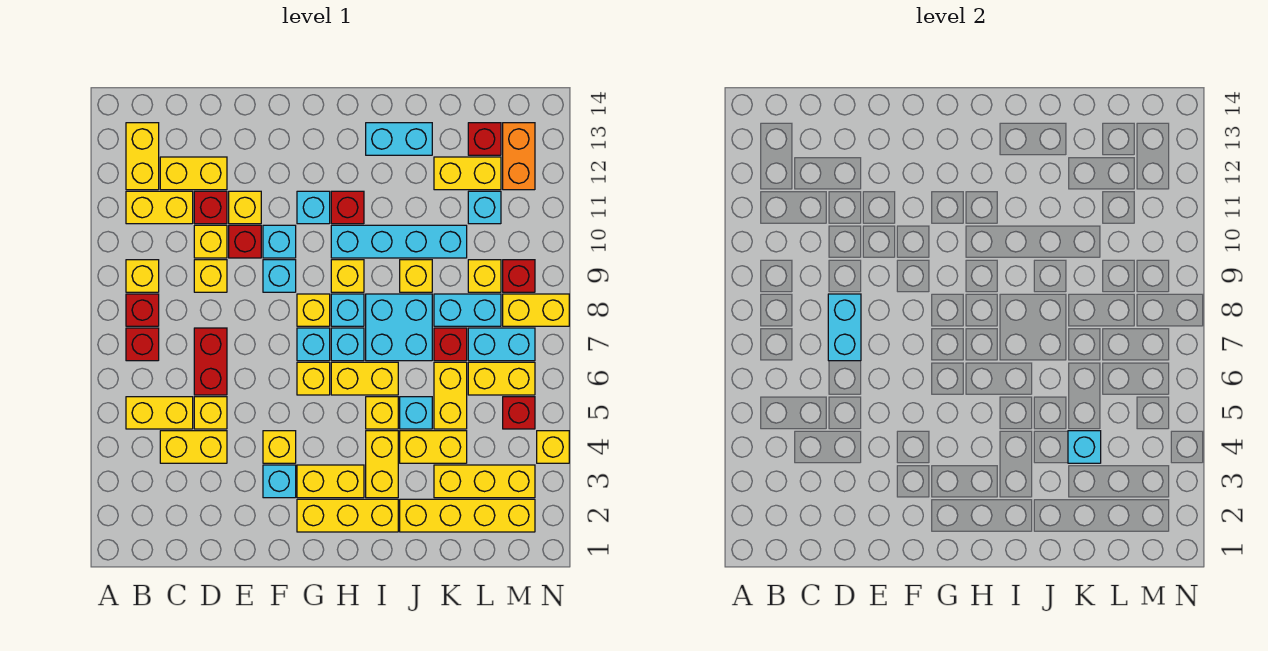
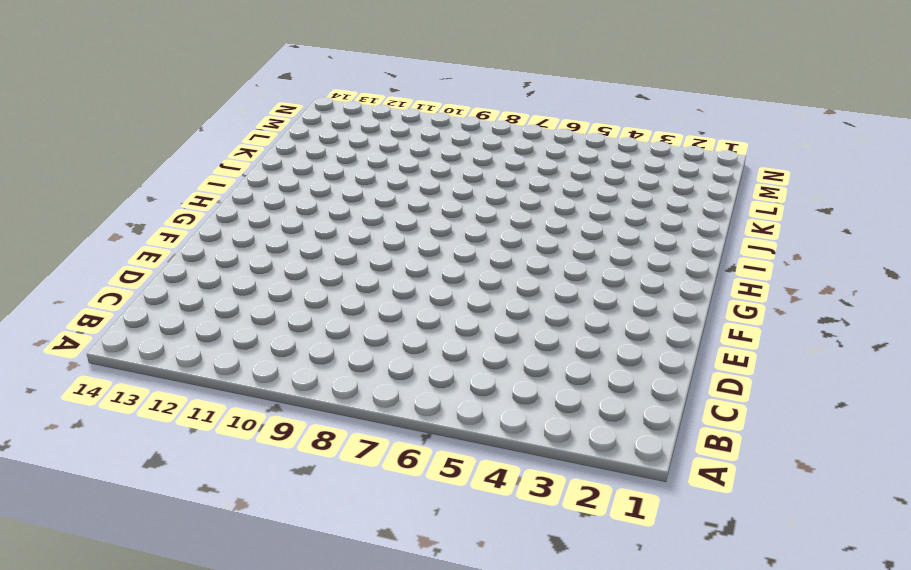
none -> yellow 1x2 brick [126,397,193,429]
none -> red 1x1 brick [126,328,159,361]
none -> red 1x1 brick [126,294,159,326]
none -> yellow 1x1 brick [126,260,159,292]

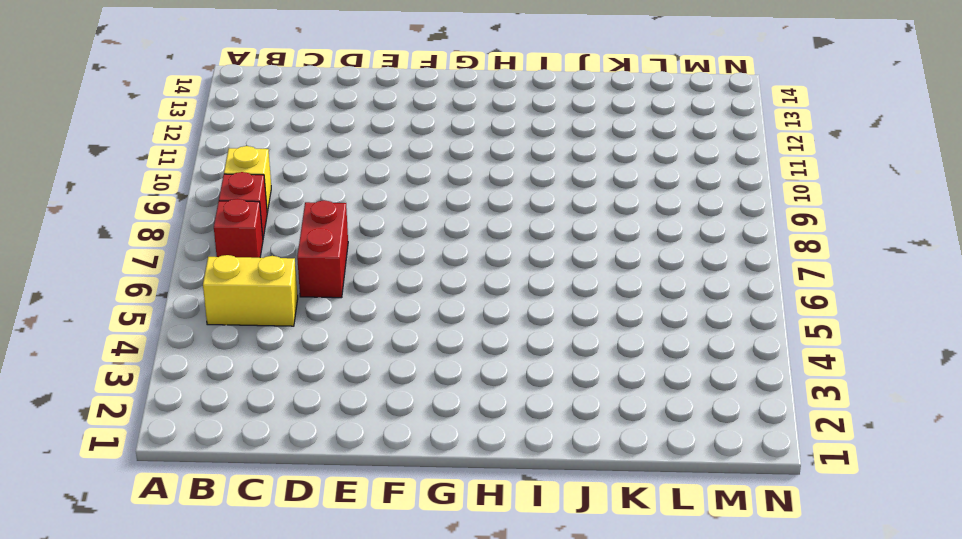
none -> yellow 1x2 brick [126,191,193,224]
none -> yellow 1x2 brick [126,123,159,190]
none -> yellow 1x2 brick [160,431,227,463]
none -> yellow 1x2 brick [160,157,227,190]

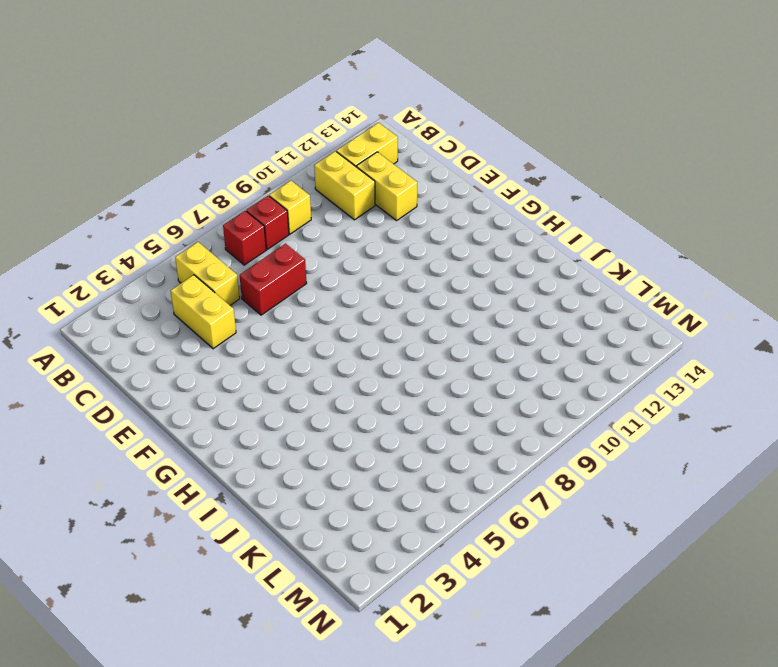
none -> yellow 1x1 brick [194,397,227,429]
none -> yellow 1x1 brick [194,260,227,292]
none -> yellow 1x1 brick [194,225,227,258]
none -> red 1x1 brick [194,191,227,224]

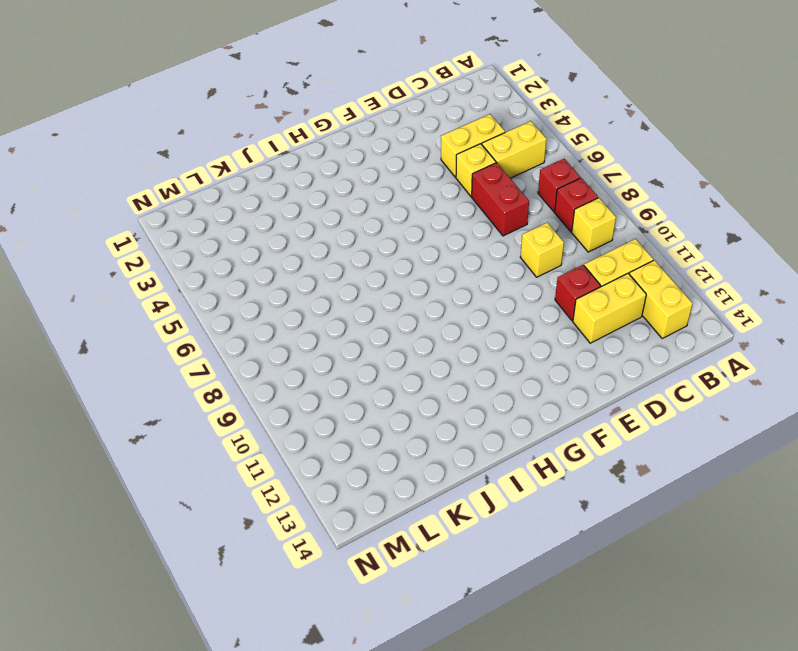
none -> yellow 1x1 brick [194,225,227,258]
none -> red 1x1 brick [229,225,261,258]
none -> yellow 1x1 brick [229,191,261,224]
none -> cyan 1x1 brick [263,465,296,498]

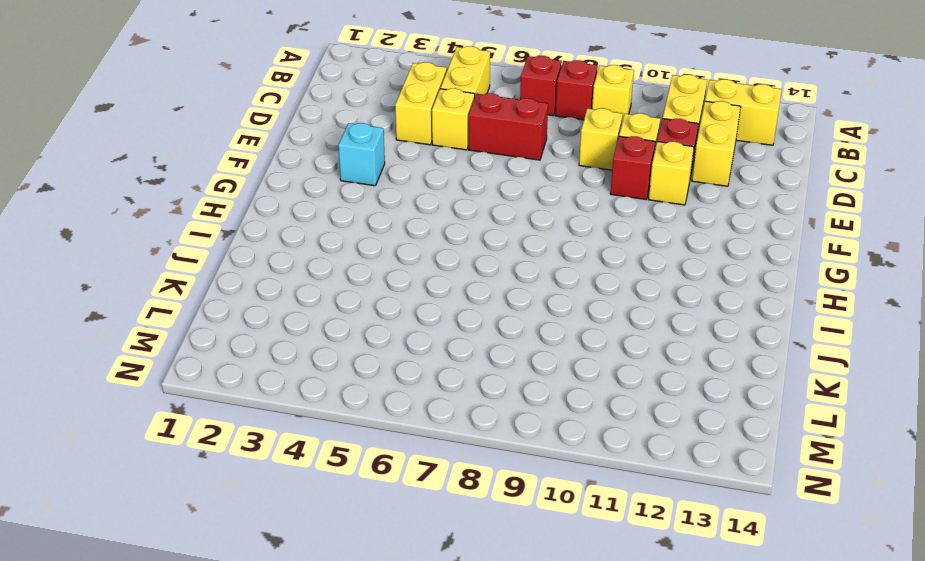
none -> yellow 1x1 brick [263,431,296,463]
none -> cyan 1x1 brick [263,260,296,292]
none -> cyan 1x1 brick [263,225,296,258]
none -> yellow 1x3 brick [297,499,398,532]

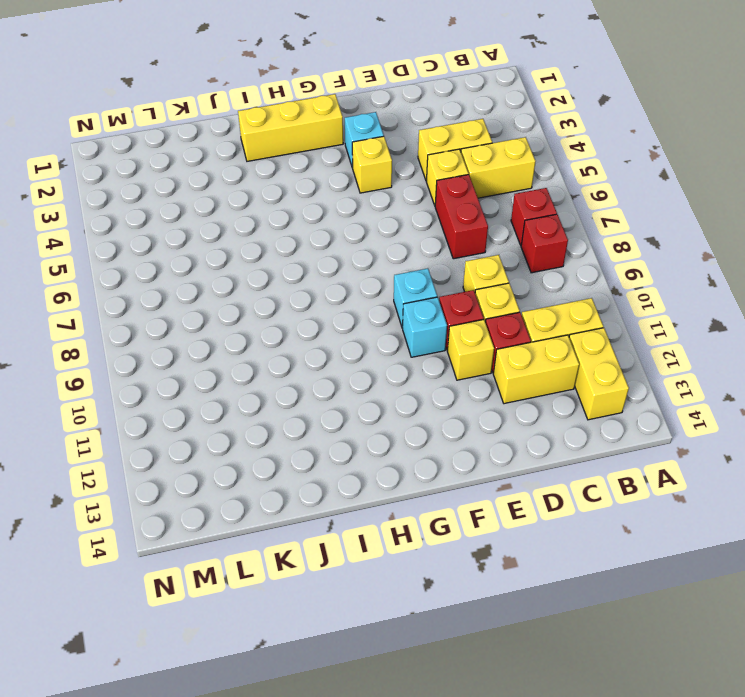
none -> yellow 1x1 brick [126,260,159,292]
none -> yellow 1x2 brick [297,465,364,498]
none -> yellow 1x1 brick [297,362,330,395]
none -> cyan 1x1 brick [297,328,330,361]

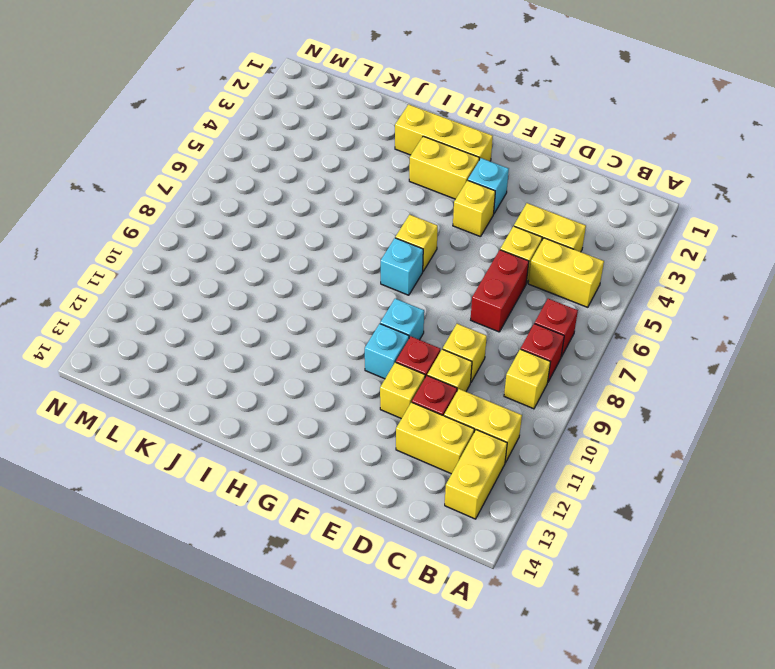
none -> yellow 1x1 brick [297,294,330,326]
none -> cyan 1x1 brick [297,191,330,224]
none -> yellow 1x2 brick [331,362,398,395]
none -> cyan 1x1 brick [331,328,364,361]

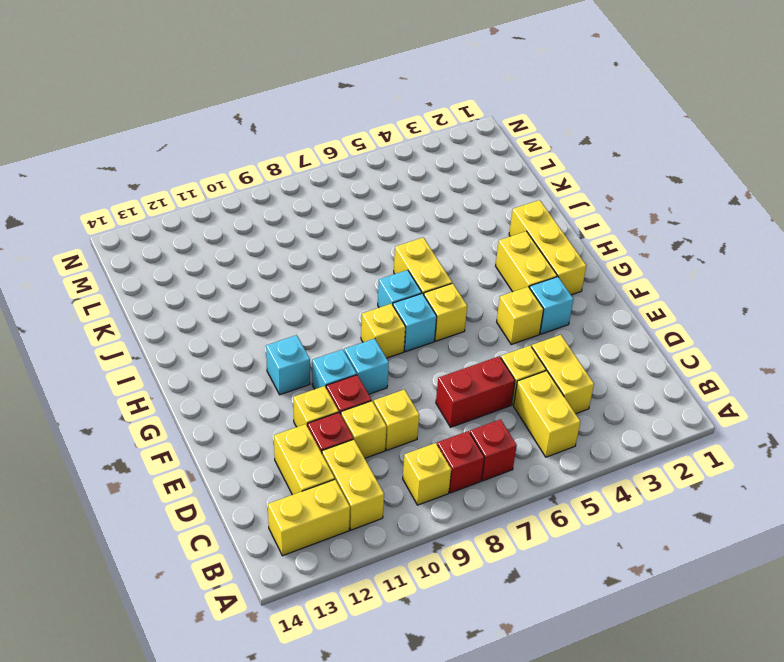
none -> cyan 1x1 brick [331,294,364,326]
none -> yellow 1x1 brick [331,260,364,292]
none -> cyan 1x4 brick [331,225,467,258]
none -> red 1x1 brick [331,191,364,224]

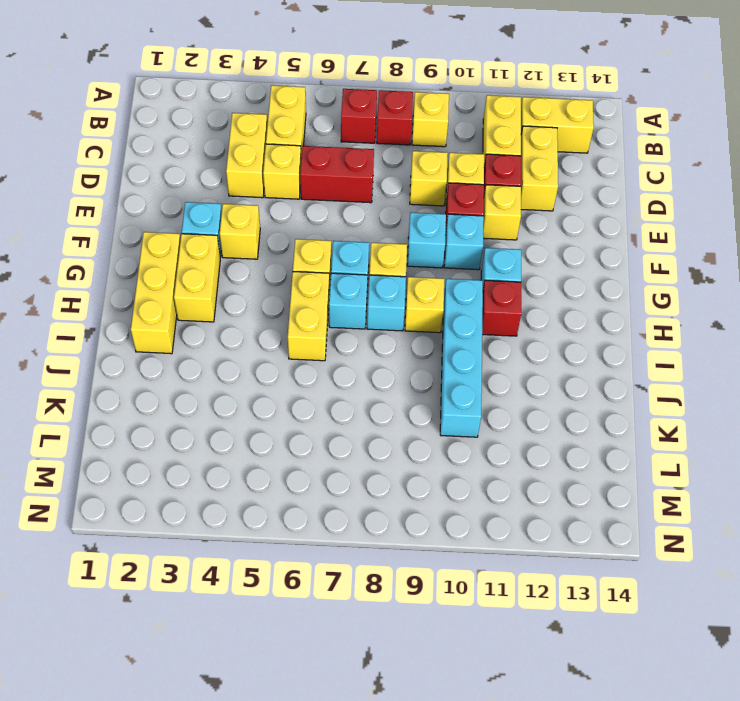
none -> yellow 1x2 brick [366,431,398,498]
none -> yellow 1x1 brick [366,397,398,429]
none -> cyan 2x2 brick [366,294,432,361]
none -> cyan 1x2 brick [366,123,432,155]

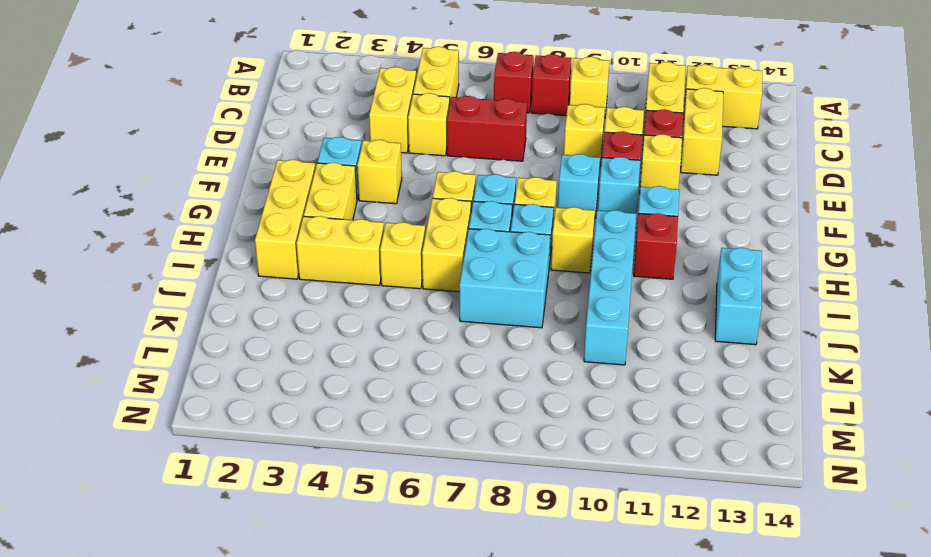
none -> yellow 1x4 brick [400,499,535,532]
none -> yellow 1x2 brick [400,431,467,463]
none -> cyan 1x1 brick [400,397,432,429]
none -> yellow 1x1 brick [400,260,432,292]

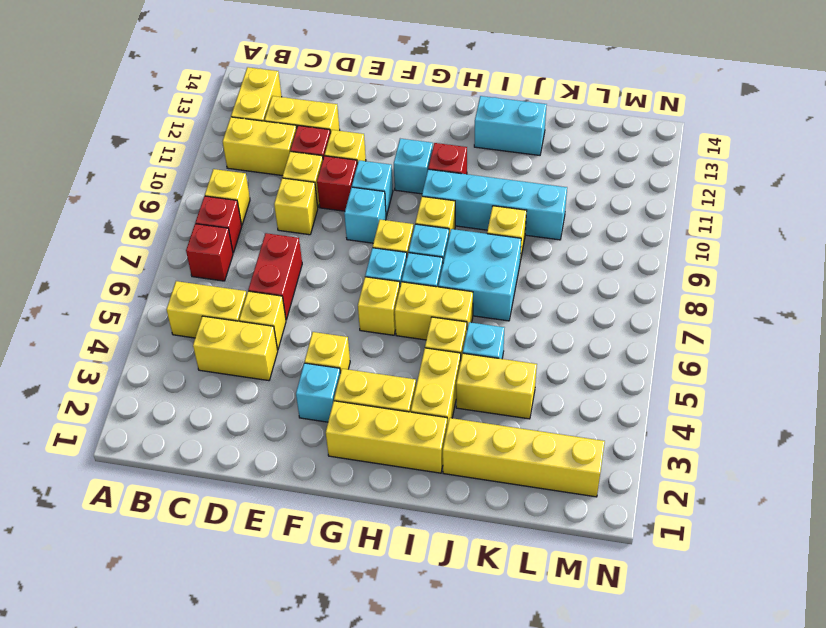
none -> yellow 1x3 brick [434,465,535,498]
none -> yellow 1x2 brick [434,362,467,429]
none -> red 1x1 brick [434,328,467,361]
none -> cyan 1x2 brick [434,294,501,326]

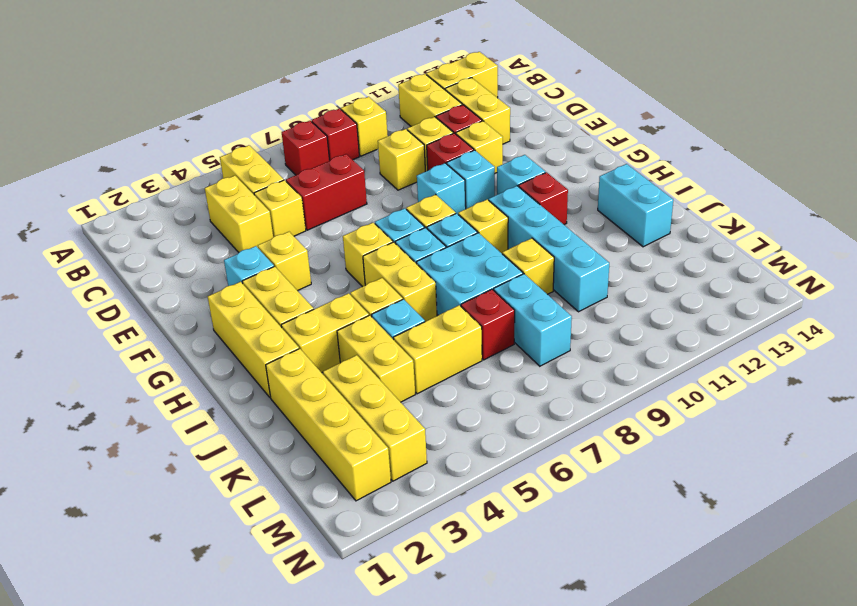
none -> yellow 1x2 brick [434,157,501,190]
none -> yellow 1x2 brick [468,362,535,395]
none -> cyan 1x2 brick [468,328,535,361]
none -> yellow 1x1 brick [468,260,501,292]

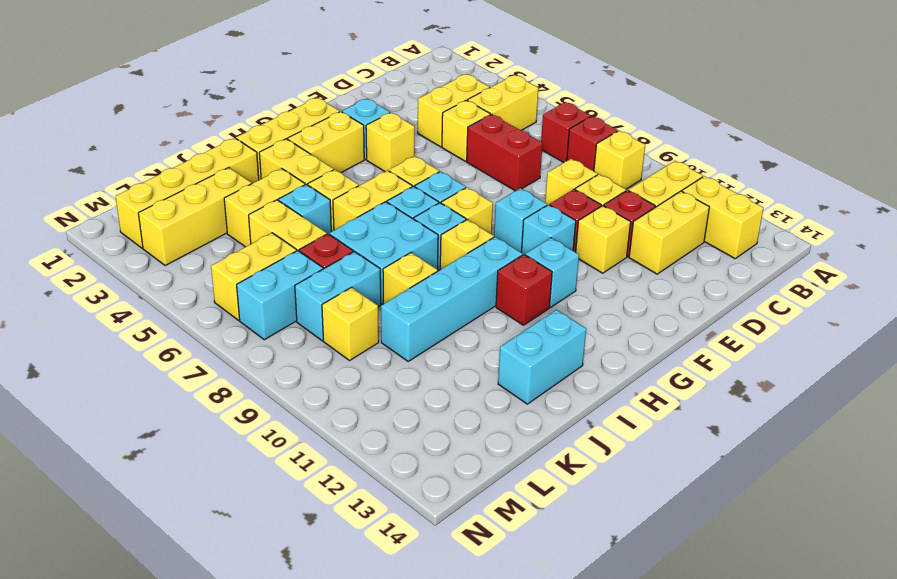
none -> yellow 1x2 brick [434,157,501,190]
none -> cyan 1x1 brick [468,191,501,224]
none -> red 1x1 brick [468,123,501,155]
none -> red 1x1 brick [503,397,535,429]

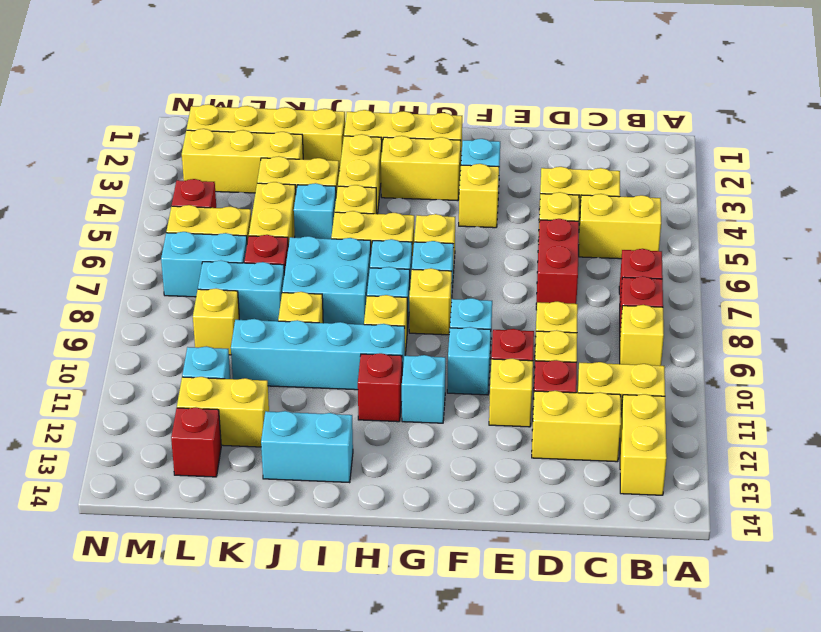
none -> yellow 1x2 brick [503,294,569,326]
none -> red 1x1 brick [503,260,535,292]
none -> orange 1x2 brick [503,123,535,190]
none -> yellow 1x1 brick [537,431,569,463]

